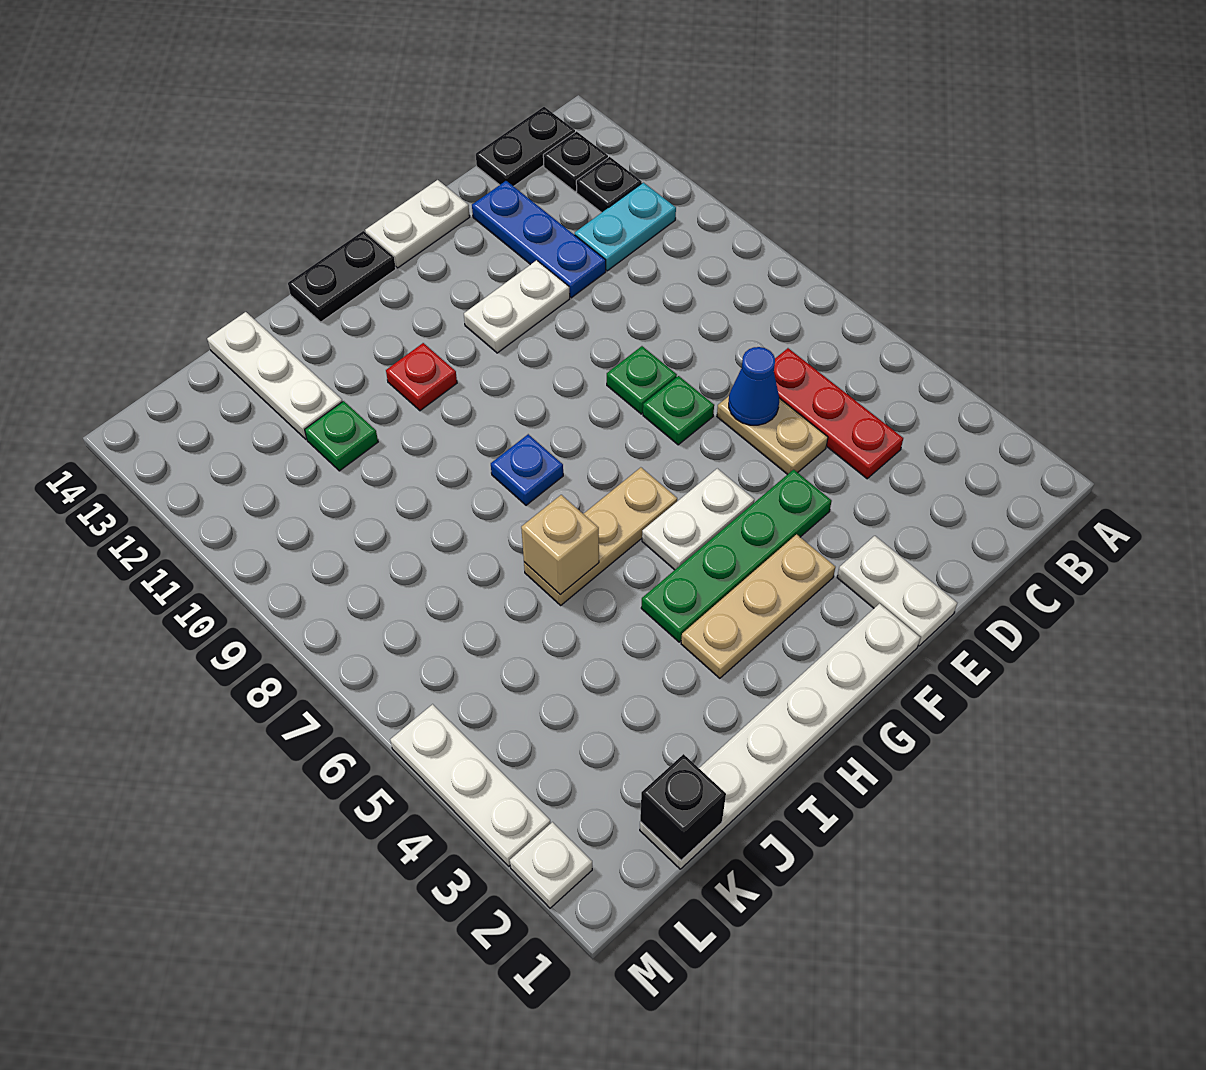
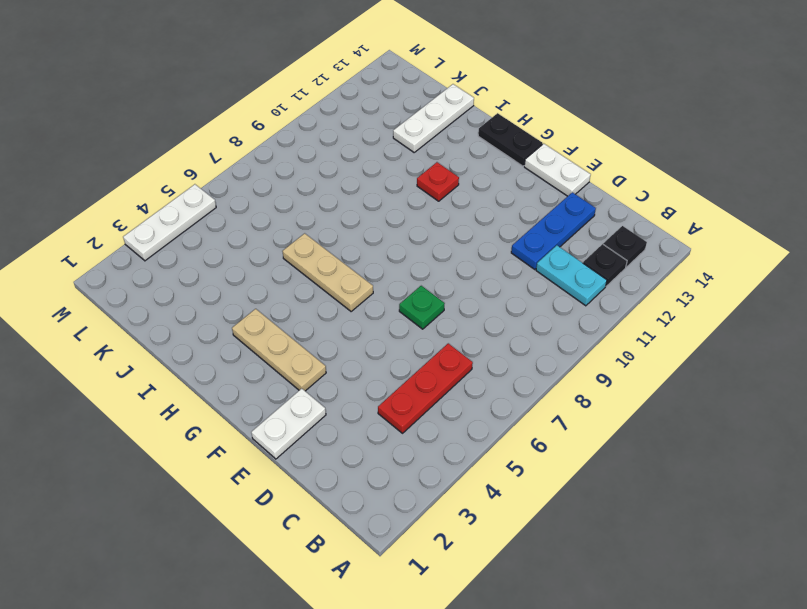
none -> black 1x2 plate [476,107,575,186]
none -> tan 1x2 plate [717,396,828,475]
none -> green 1x4 plate [641,470,832,642]

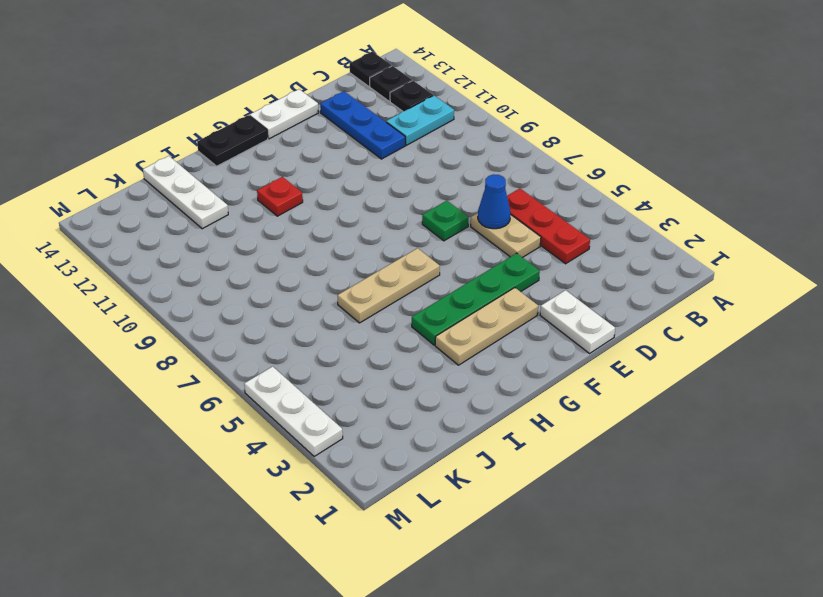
black 1x1 plate [350,52,392,86] -> black 1x2 plate [476,107,575,186]
none -> green 1x1 plate [607,346,677,414]
none -> white 1x2 plate [464,260,570,353]
none -> white 1x6 plate [640,604,920,869]

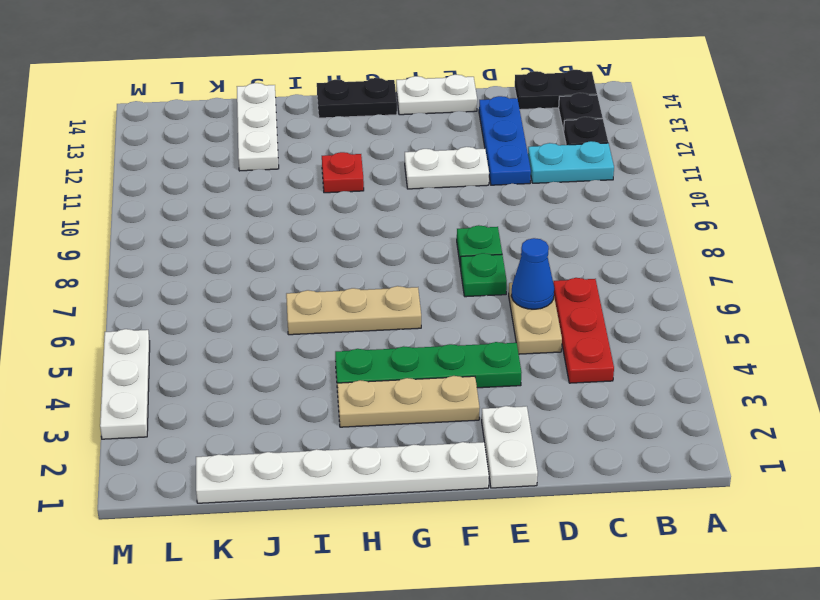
none -> white 1x2 plate [642,468,754,570]
none -> blue 1x1 plate [491,434,563,505]
none -> green 1x1 plate [305,401,378,471]

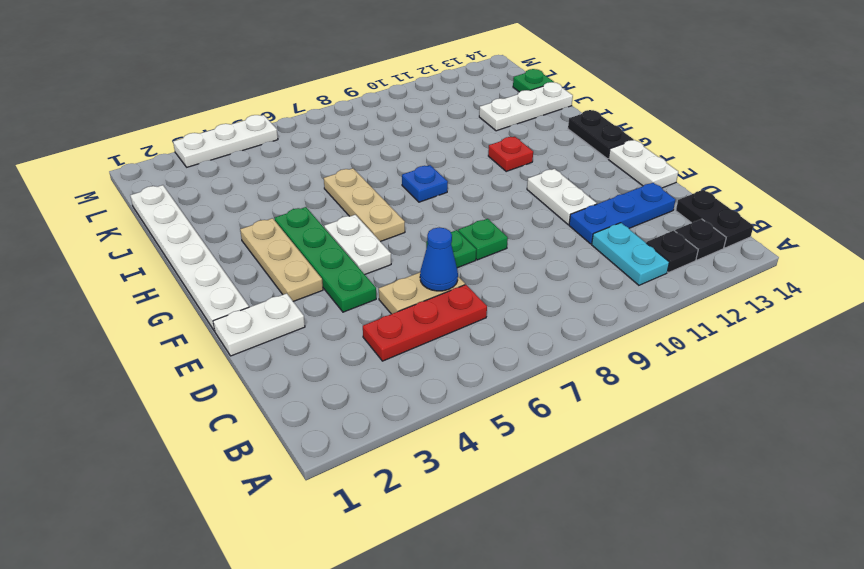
green 1x1 plate [513,69,554,92] -> green 1x1 plate moved to [305,401,378,471]
none -> white 1x1 plate [510,822,592,908]
none -> tan 1x1 brick [521,495,599,595]
none -> black 1x1 brick [640,754,726,860]

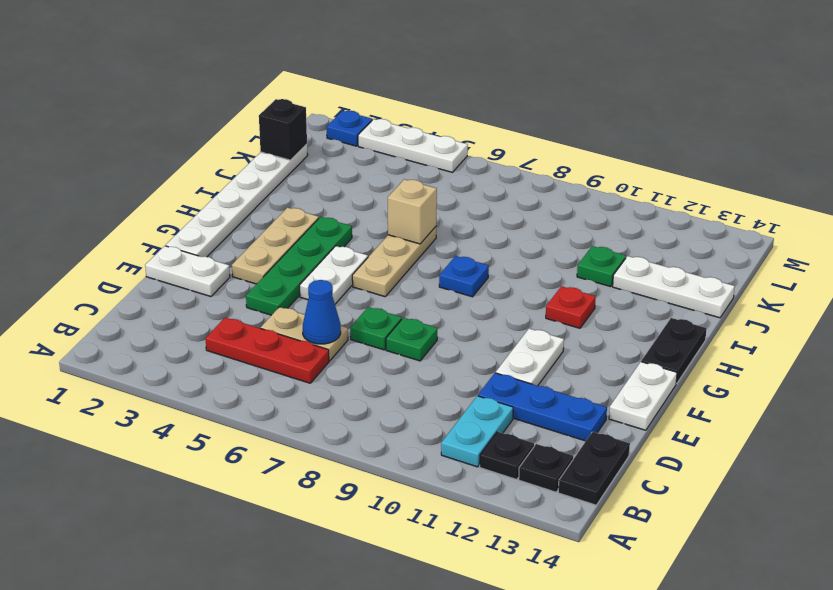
blue 1x1 plate [327,111,372,146] -> white 1x1 plate [510,822,592,908]

